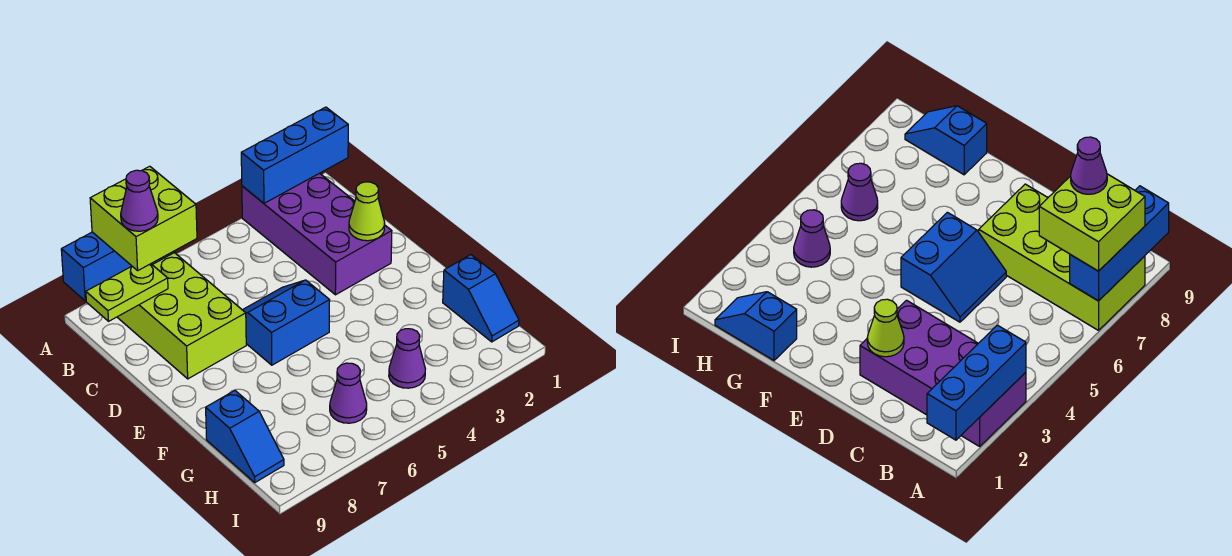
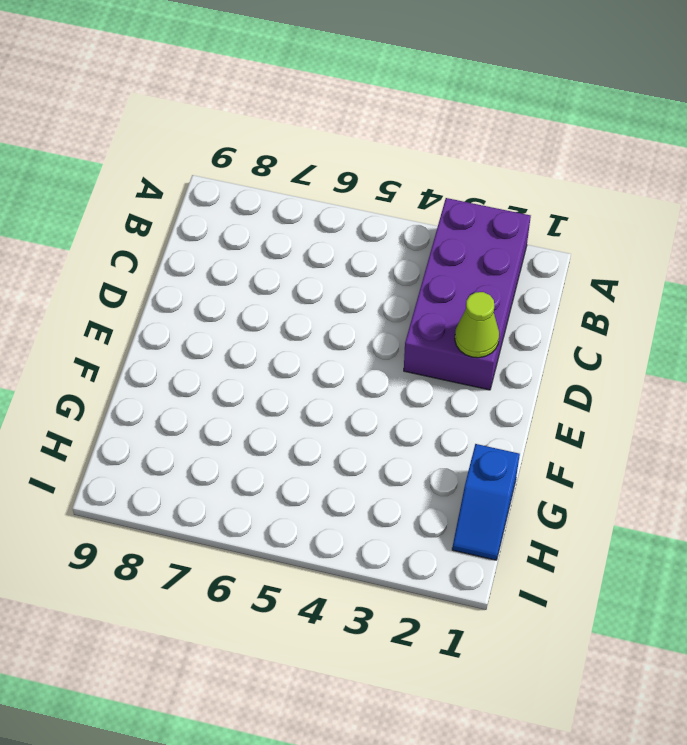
none -> lime 2x4 brick [117,253,246,379]
none -> blue 2x2 slope [243,280,330,365]
none -> blue 1x2 slope [206,391,284,482]

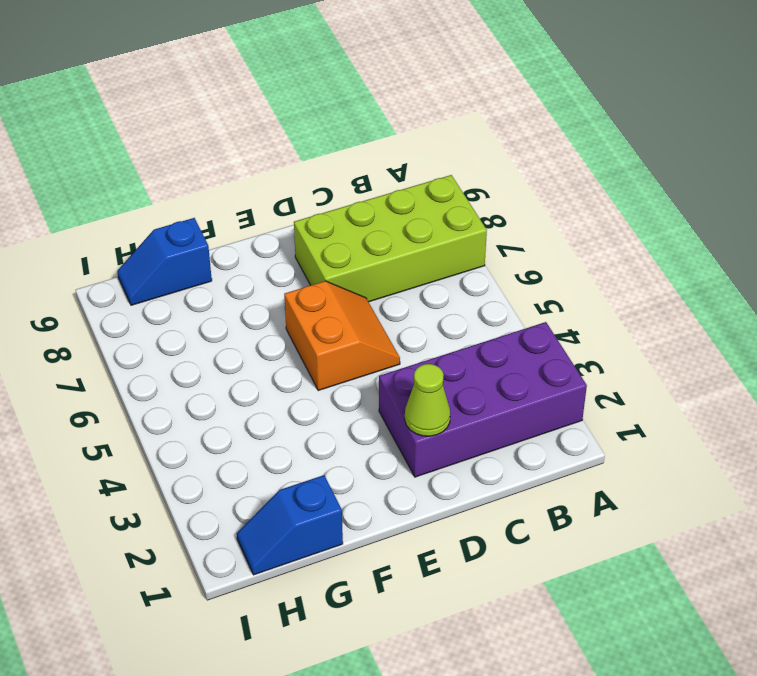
orange 2x2 slope [284,281,400,390] -> blue 2x2 slope [243,280,330,365]
none -> purple 1x1 cone [389,329,425,388]
none -> purple 1x1 cone [330,363,367,423]
none -> blue 1x3 brick [241,107,348,203]

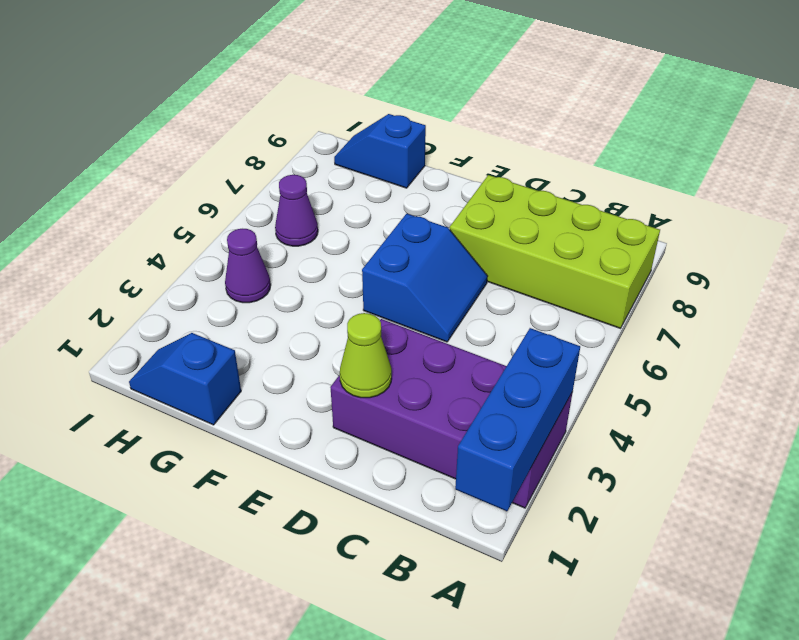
none -> blue 1x3 brick [61,232,175,301]
none -> lime 1x2 plate [86,264,168,321]
none -> lime 2x2 brick [90,166,197,270]

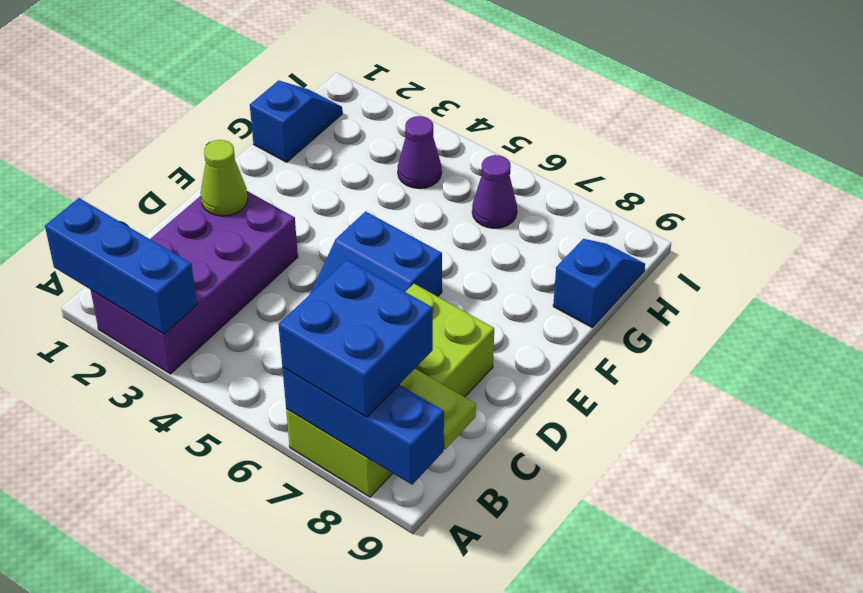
blue 2x2 brick [278,260,433,417] -> lime 2x2 brick [90,166,197,270]
none -> purple 1x1 cone [121,170,158,231]

